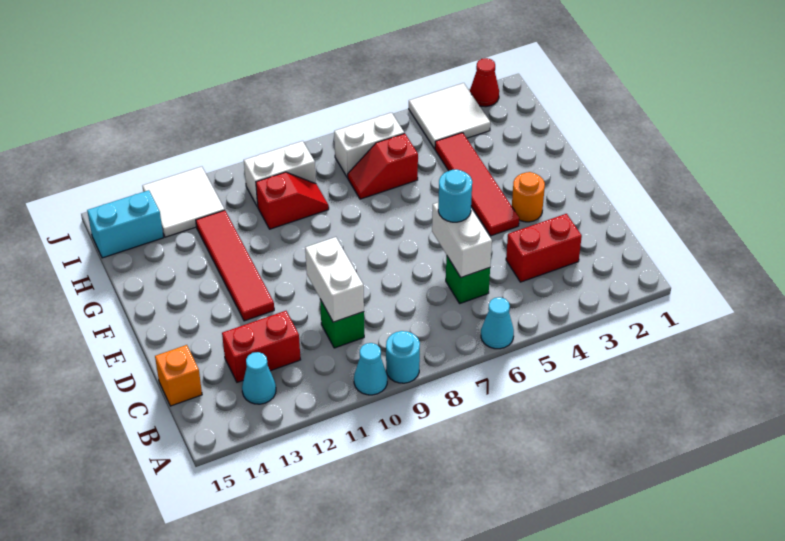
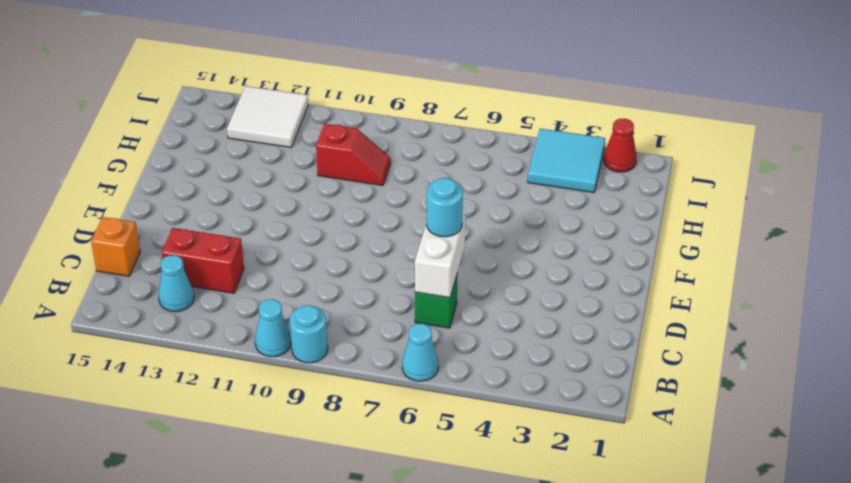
cyan 2x2 tile [528,129,605,193] -> white 2x2 tile [409,83,490,149]
none -> red 1x2 brick [506,214,582,282]
none -> green 1x1 brick [320,299,364,348]
none -> orange 1x1 round brick [512,172,545,222]

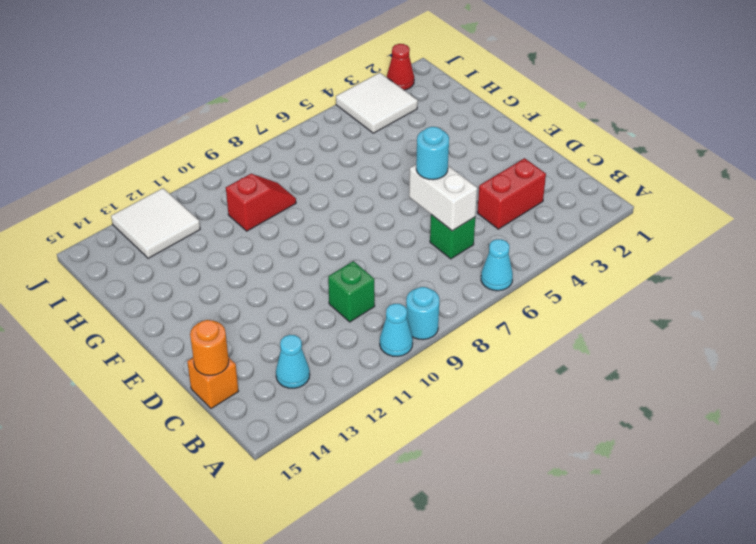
orange 1x1 round brick [190,320,229,375] -> orange 1x1 round brick moved to [512,172,545,222]
none -> red 1x2 brick [222,311,301,382]
none -> red 1x4 tile [435,133,519,236]
none -> red 1x4 tile [196,210,274,321]

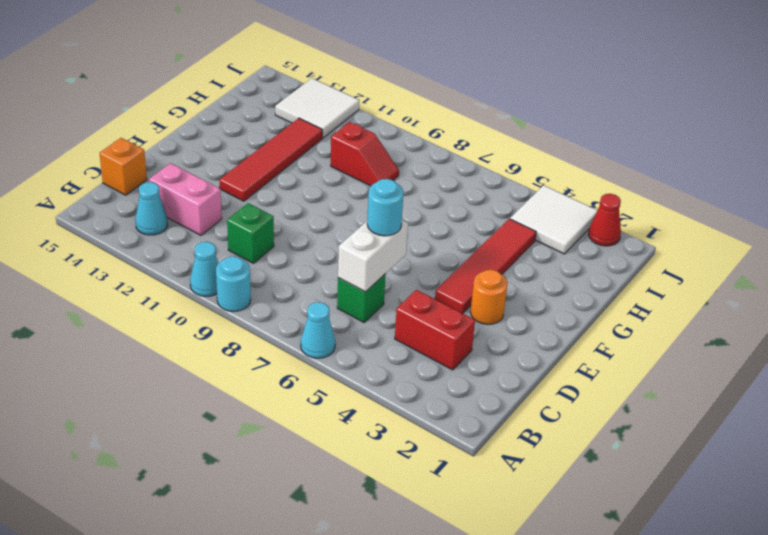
pink 1x2 brick [149,163,222,235] -> red 1x2 brick [222,311,301,382]
none -> red 1x2 slope [348,133,418,199]
none -> white 1x2 brick [334,113,404,178]
none -> white 1x2 brick [244,141,316,207]

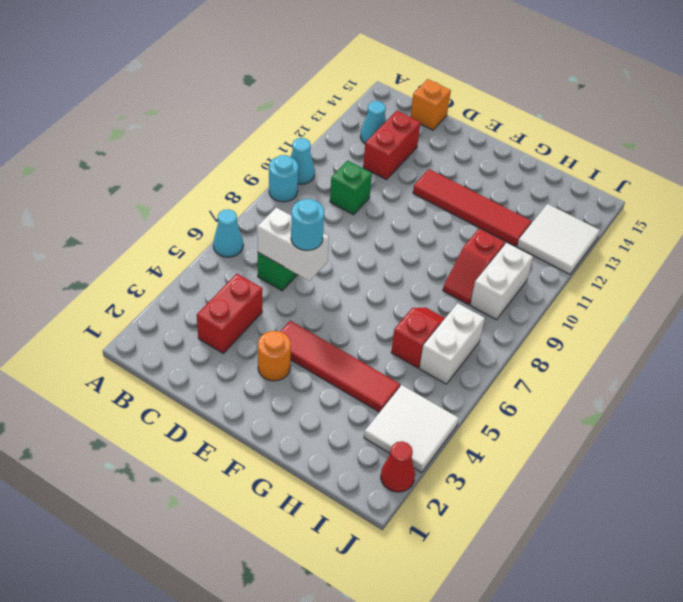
none -> cyan 1x2 brick [87,190,164,258]
none -> white 1x2 brick [305,237,364,322]

